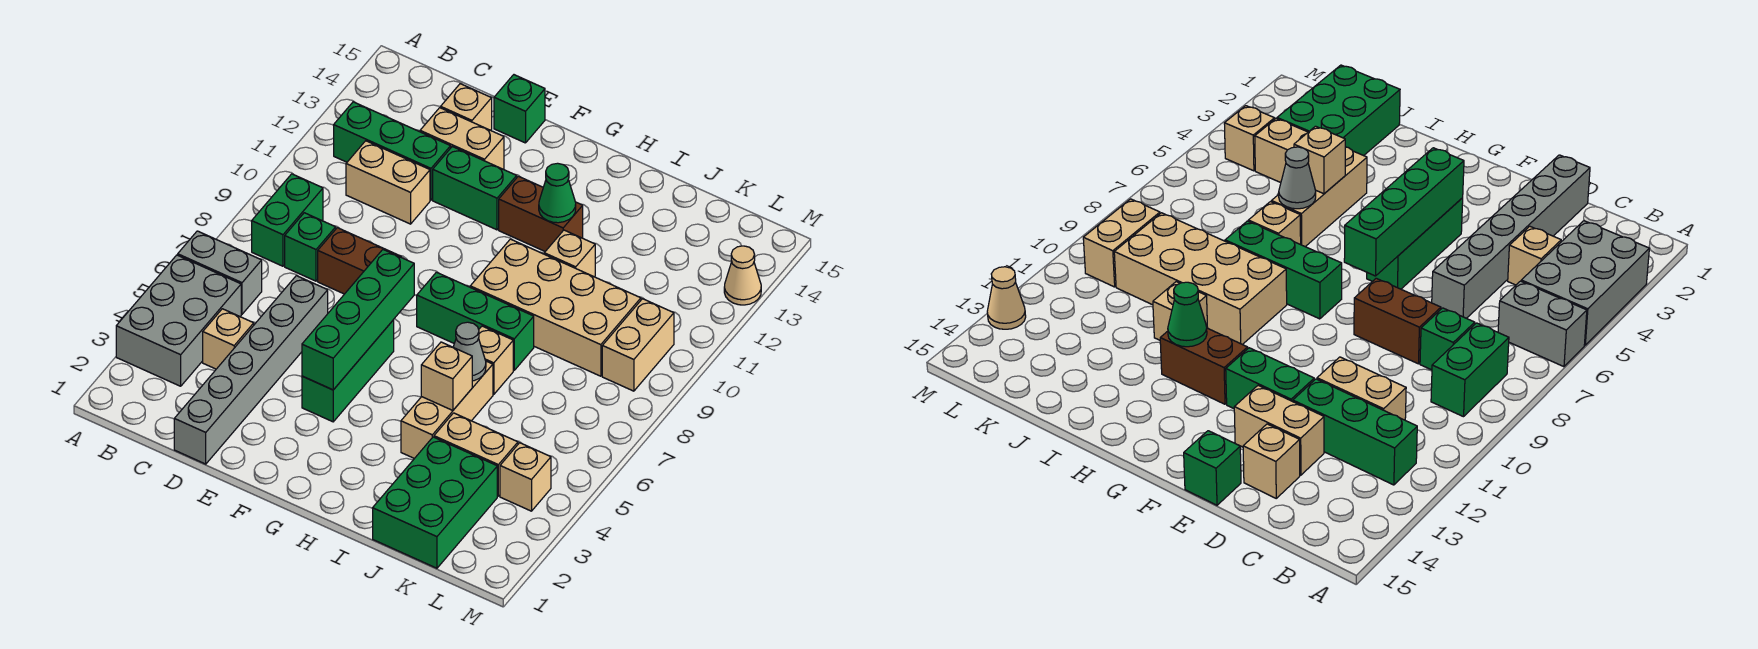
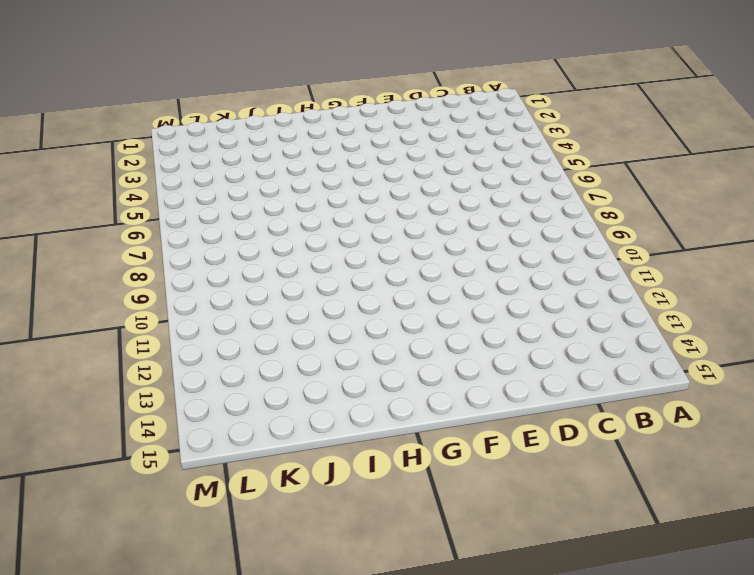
none -> grey 2x3 brick [116,255,241,386]
none -> grey 1x2 brick [178,231,262,314]
none -> green 1x2 brick [252,174,323,266]

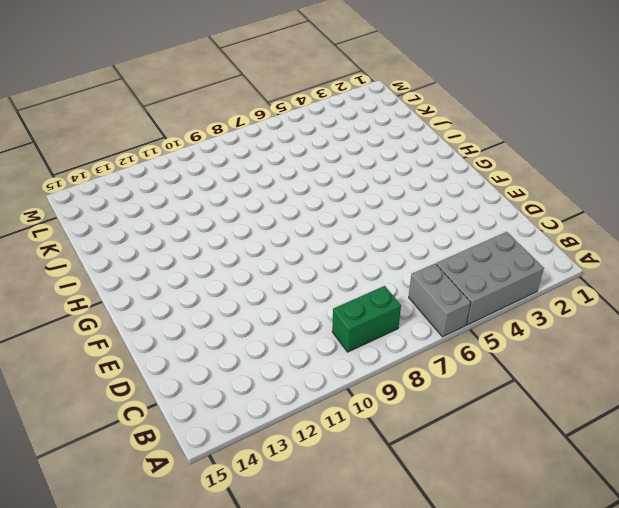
none -> green 1x3 brick [334,102,451,200]
none -> tan 1x1 brick [203,309,254,369]
none -> green 1x1 brick [285,213,336,281]

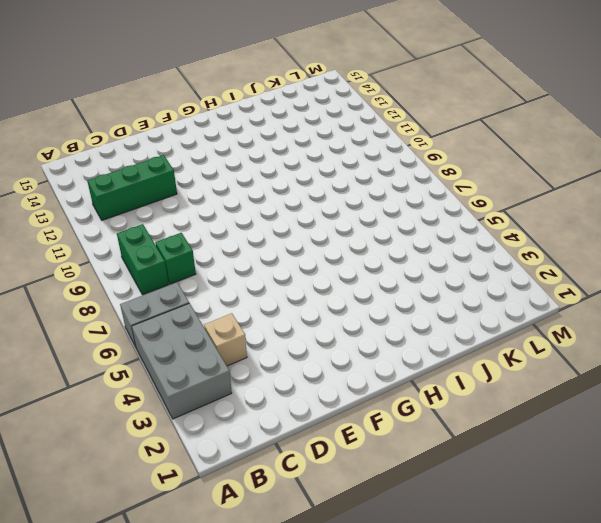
none -> tan 1x2 brick [346,141,430,224]
none -> grey 1x6 brick [174,276,328,464]
none -> brown 1x2 brick [318,228,402,294]

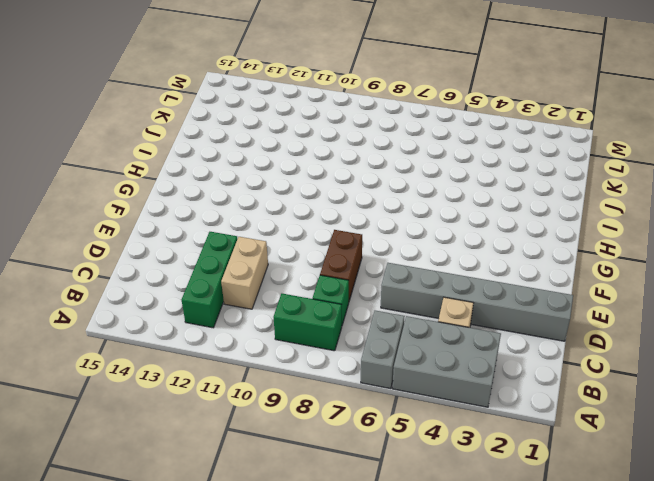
none -> tan 1x2 brick [420,108,504,169]
none -> tan 1x1 brick [441,84,492,130]
none -> green 1x2 brick [433,147,517,230]

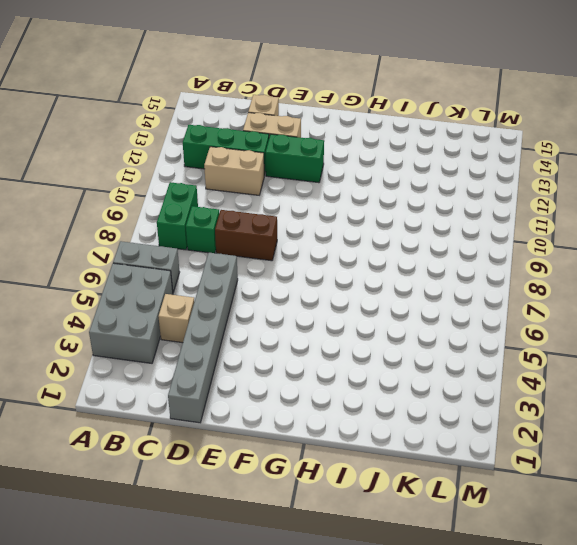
none -> green 1x1 brick [494,75,545,143]
none -> green 1x3 brick [302,320,394,422]
none -> green 1x3 brick [417,272,534,370]

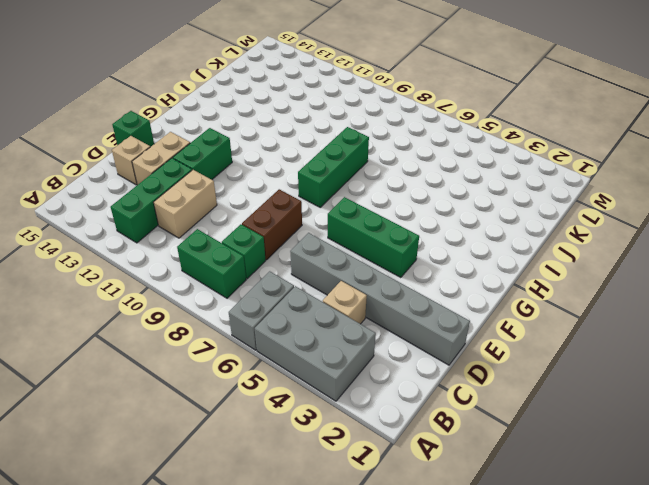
none -> brown 1x2 brick [499,176,583,251]
none -> tan 2x4 brick [470,239,641,376]
none -> tan 1x3 brick [401,361,493,458]

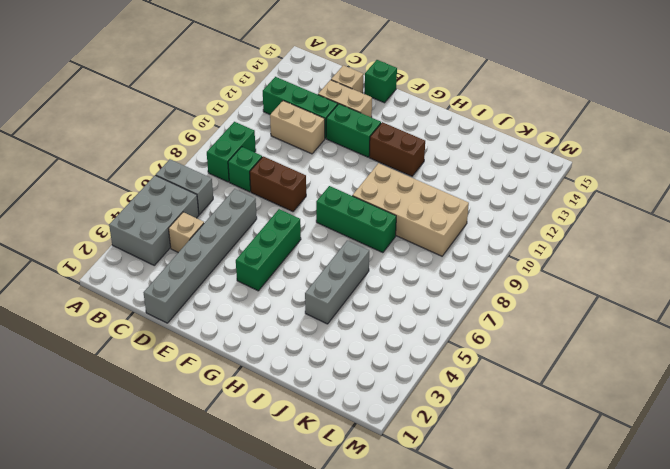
grey 1x3 brick [305,240,369,324] -> tan 1x3 brick [401,361,493,458]
none -> tan 1x1 brick [479,326,513,395]
none -> tan 1x1 brick [544,230,595,277]
none -> green 2x3 brick [373,437,497,568]

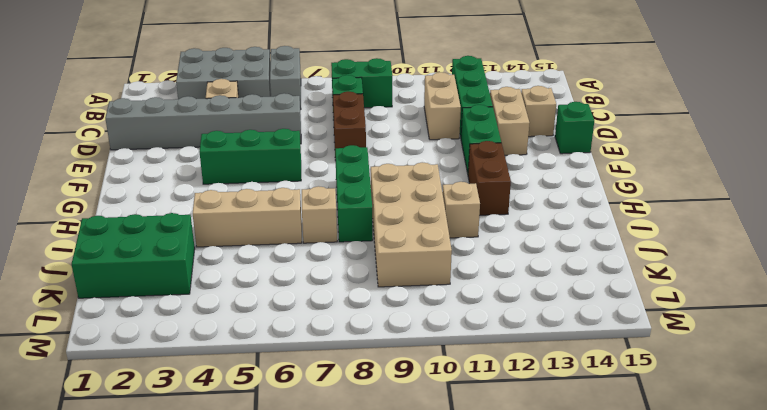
none -> tan 1x2 brick [434,413,518,496]
none -> tan 1x1 brick [500,443,551,511]
none -> tan 1x2 brick [602,299,674,391]

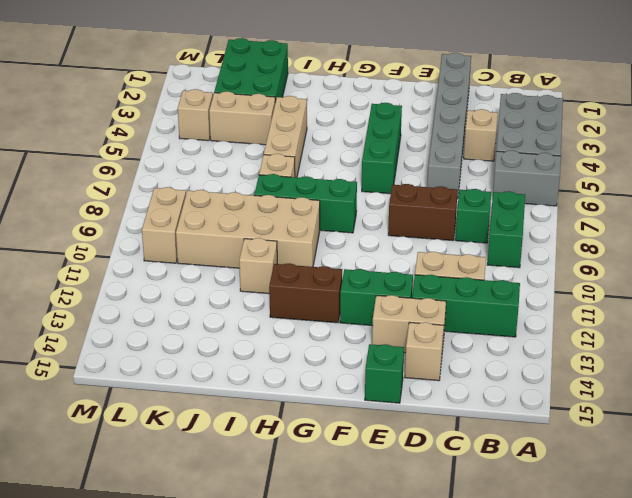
none -> tan 1x1 cone [724,246,761,305]
none -> green 1x4 brick [302,250,414,390]
none -> green 1x1 cone [539,163,576,223]

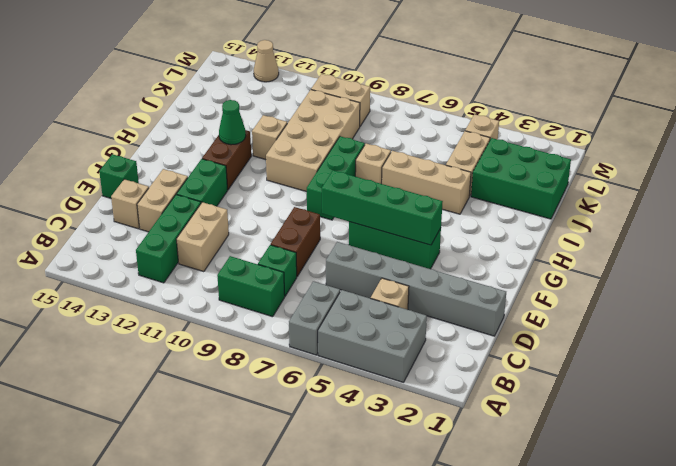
none -> tan 1x1 brick [421,342,472,410]
none -> grey 1x1 cone [453,322,486,381]

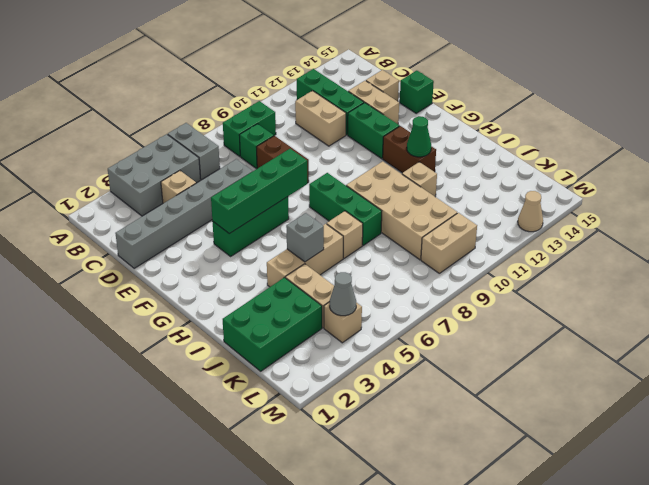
grey 1x1 brick [286,213,324,262] -> tan 1x1 brick [421,342,472,410]
grey 1x1 cone [330,272,356,316] -> grey 1x1 cone moved to [453,322,486,381]

